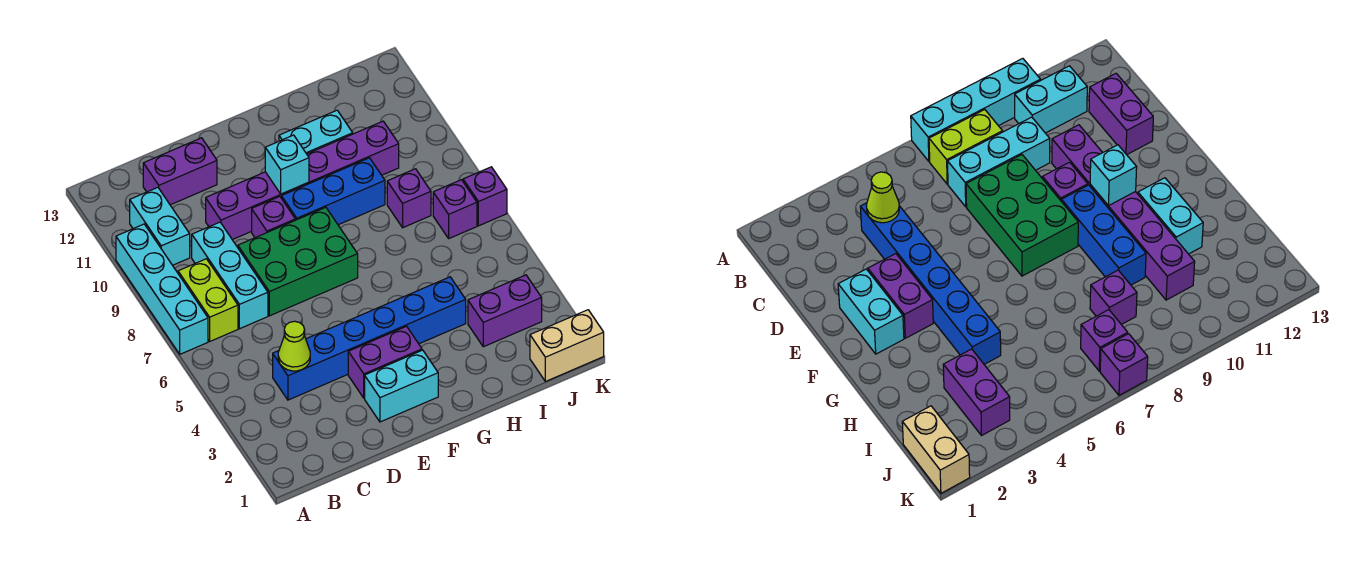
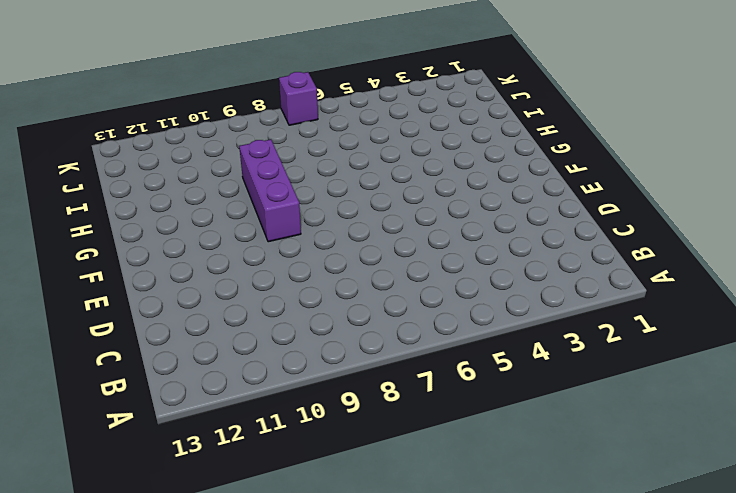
purple 1x3 brick [239,139,301,242] -> blue 1x3 brick [281,158,385,225]
none -> cyan 1x4 brick [116,224,208,354]
none -> lime 1x2 brick [178,259,238,341]
none -> cyan 1x2 brick [130,188,190,265]

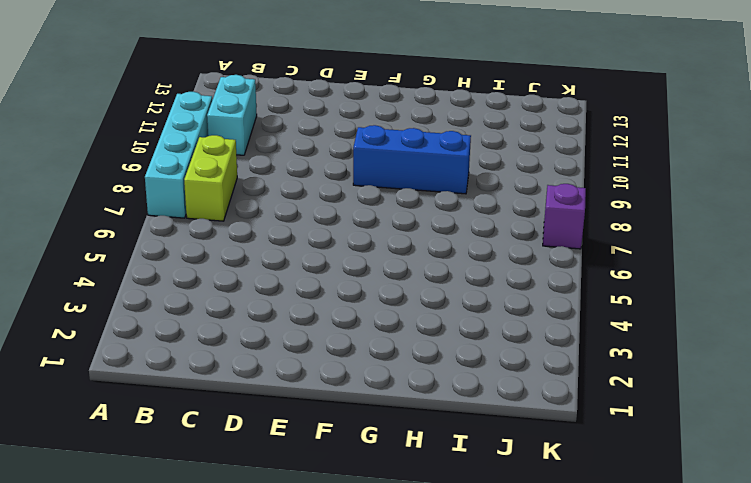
none -> blue 1x6 brick [273,277,466,400]
none -> cyan 1x3 brick [192,222,268,329]
none -> purple 1x2 brick [143,138,217,205]

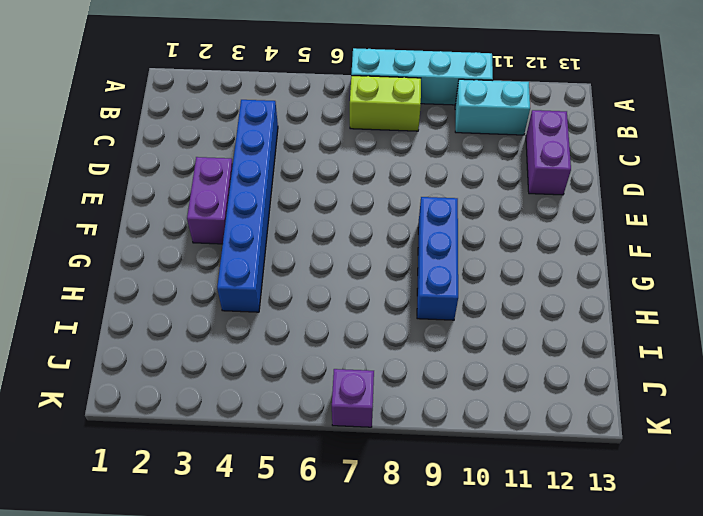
none -> cyan 1x3 brick [192,222,268,329]
none -> green 2x3 brick [238,207,358,316]
none -> purple 1x6 brick [206,121,399,240]

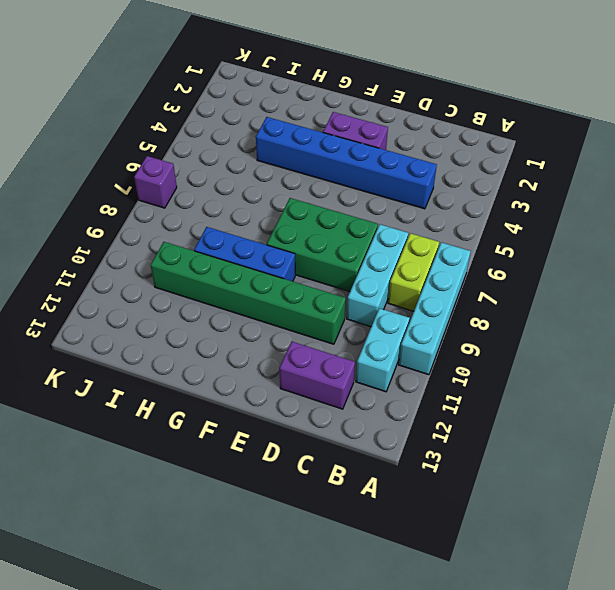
green 1x6 brick [151,242,346,344] -> purple 1x6 brick [206,121,399,240]
none -> cyan 1x2 brick [365,350,438,422]
none -> purple 1x1 brick [252,196,295,238]
none -> cyan 1x2 brick [279,110,353,154]

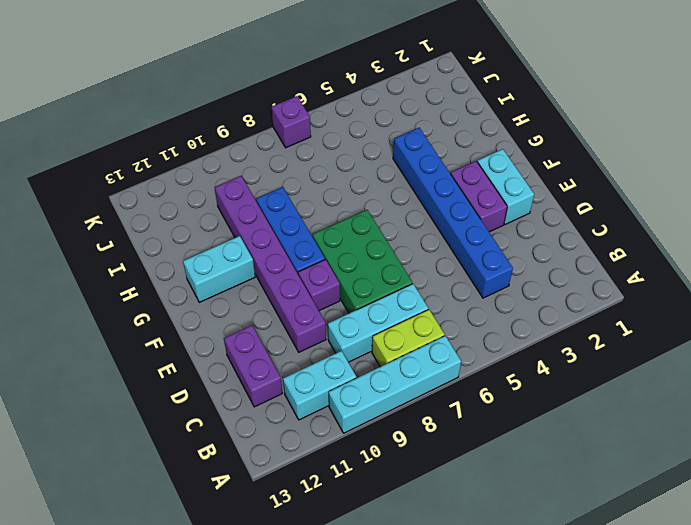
cyan 1x2 brick [183,236,255,302] -> cyan 1x2 brick turned to [279,110,353,154]
none -> purple 1x2 brick [468,275,542,347]
none -> purple 1x1 brick [387,169,431,228]
none -> tan 1x2 brick [530,310,604,381]

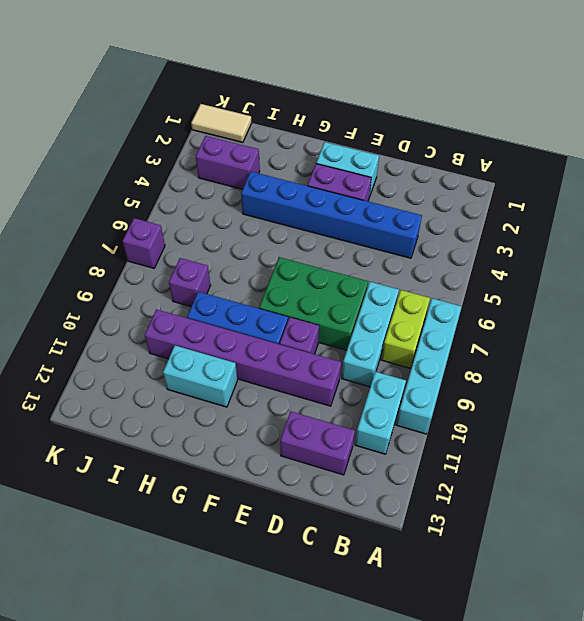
tan 1x2 tile [191,104,251,143] -> tan 1x2 brick [530,310,604,381]
none -> purple 1x1 brick [433,180,477,238]
none -> lime 1x1 cone [278,321,310,371]
none -> cyan 1x1 brick [265,135,309,194]

